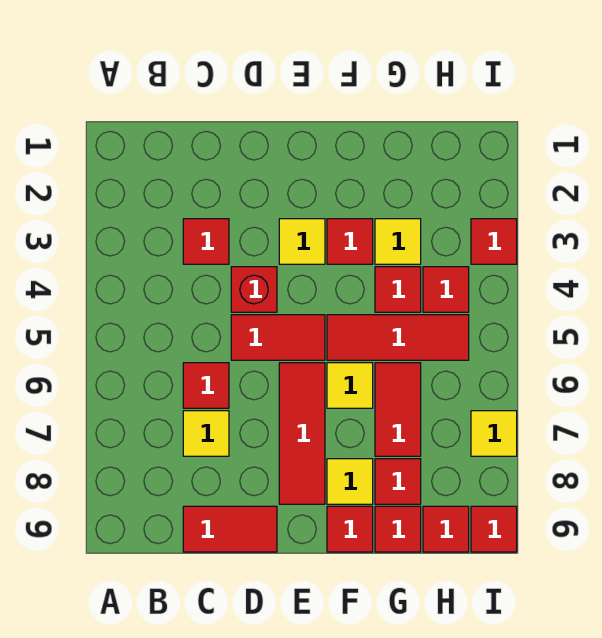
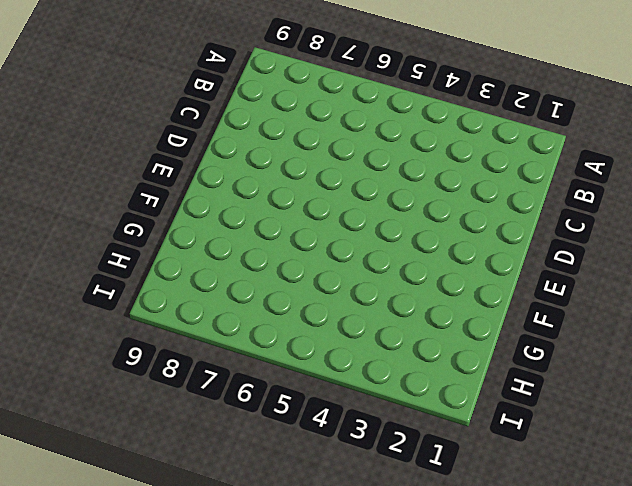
none -> red 1x1 tile [183,219,229,264]
none -> red 1x1 tile [183,363,229,408]
none -> yellow 1x1 tile [183,411,229,456]

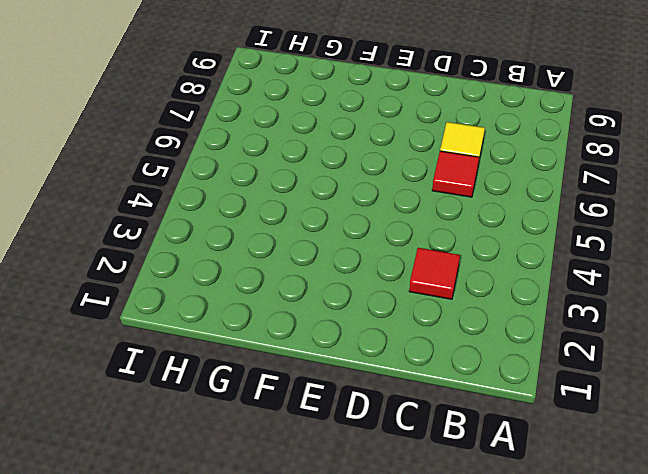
none -> red 1x2 tile [183,506,277,552]
none -> red 1x1 brick [231,267,277,312]
none -> red 1x2 tile [231,315,325,360]

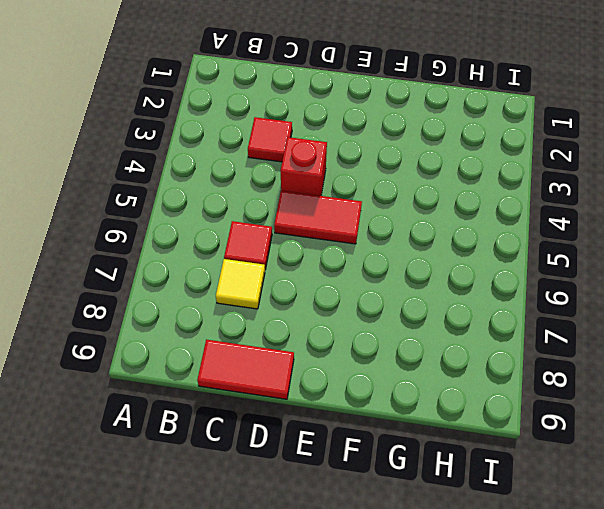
none -> yellow 1x1 tile [279,219,325,264]
none -> red 1x3 tile [279,363,325,504]
none -> red 1x1 tile [327,219,373,264]

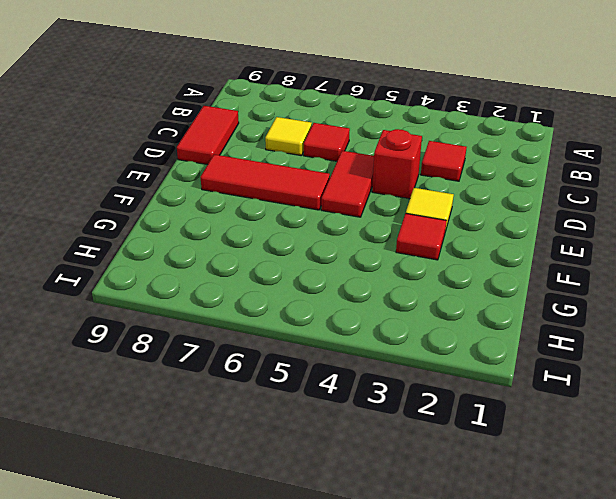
none -> red 1x3 tile [327,315,469,360]
none -> yellow 1x1 tile [327,363,373,408]
none -> yellow 1x1 tile [327,459,373,504]

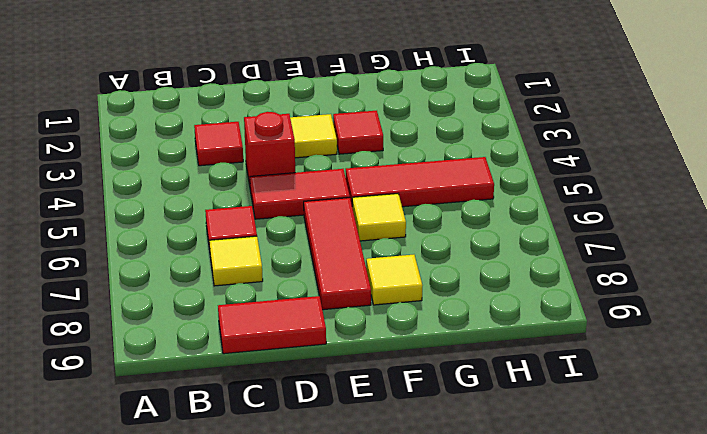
none -> red 1x1 tile [327,506,373,552]
none -> yellow 1x1 tile [375,219,421,264]
none -> red 1x1 tile [375,267,421,312]

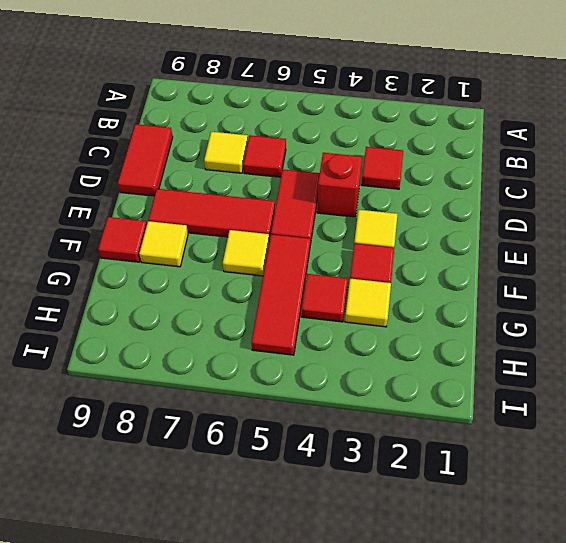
none -> red 1x2 tile [375,363,421,456]
none -> red 1x1 tile [375,459,421,504]
none -> red 1x1 tile [375,506,421,552]

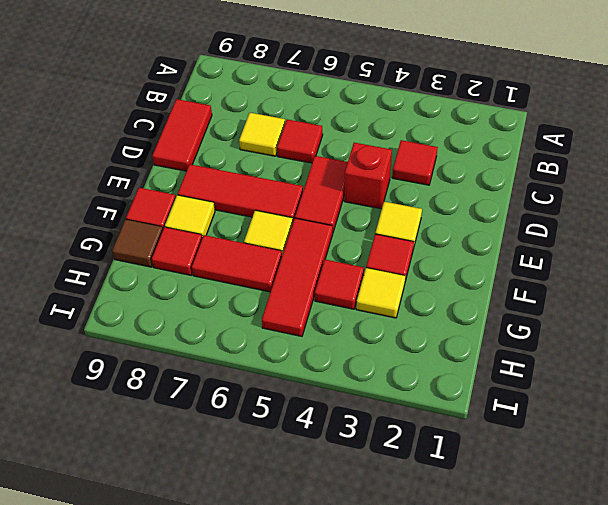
brown 1x1 tile [112,219,163,267] -> red 1x1 tile [375,506,421,552]
none -> red 1x1 tile [423,267,469,312]
none -> red 1x1 tile [423,506,469,552]
none -> red 1x1 tile [471,219,517,264]

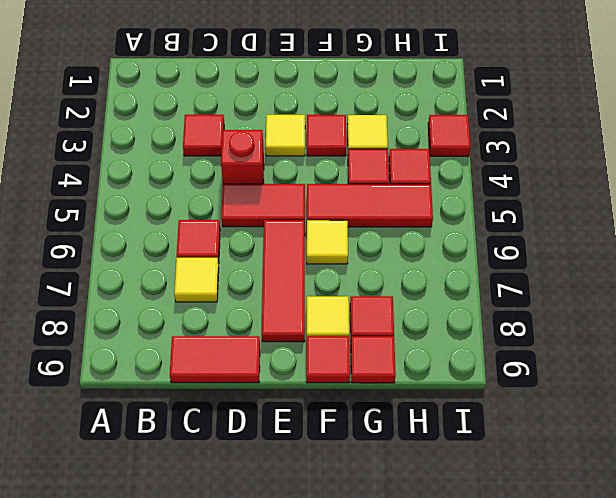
none -> red 1x2 tile [375,363,421,456]
none -> red 1x1 tile [423,506,469,552]
none -> yellow 1x1 tile [471,411,517,456]

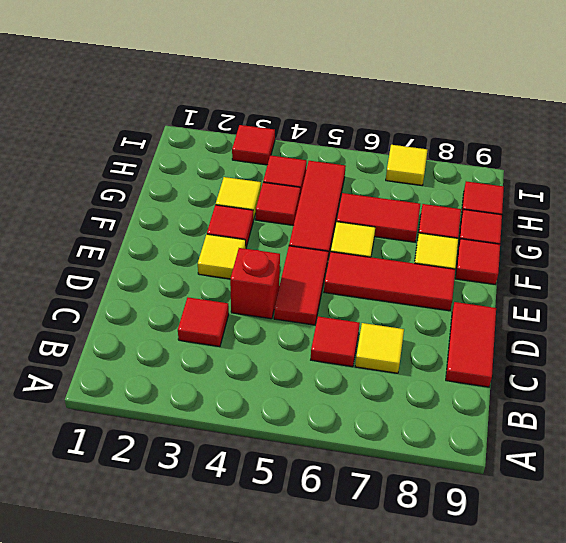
none -> red 1x1 tile [471,506,517,552]

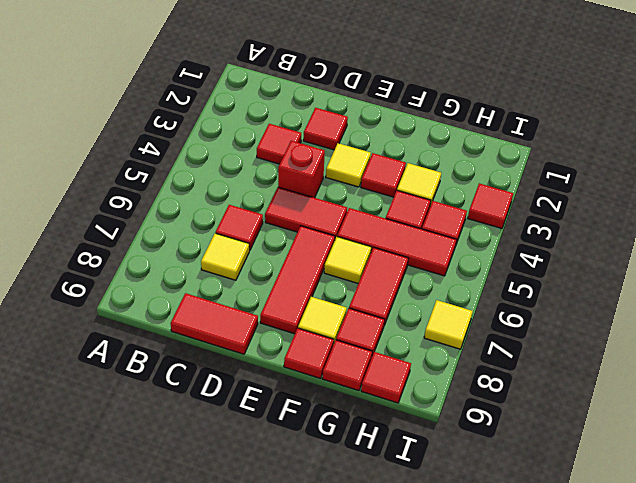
red 1x1 tile [303,108,348,150] -> red 1x1 tile moved to [471,506,517,552]

